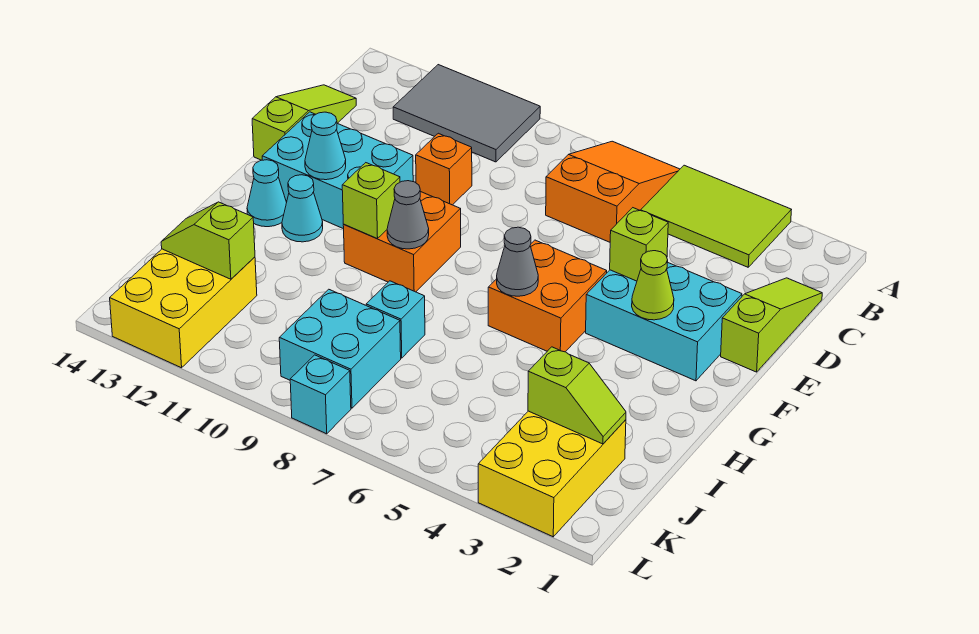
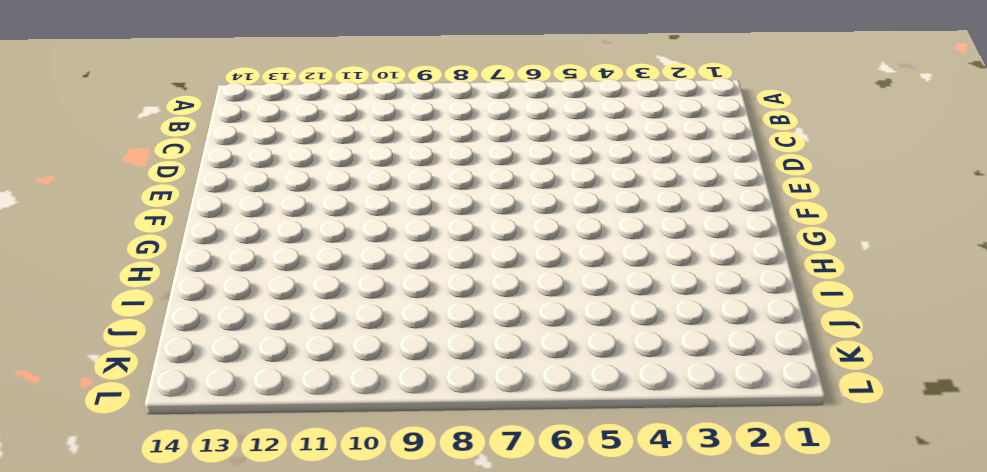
none -> lime 2x3 tile [641,165,791,267]
none -> orange 2x3 slope [546,141,680,242]
none -> grey 2x3 tile [393,65,540,162]

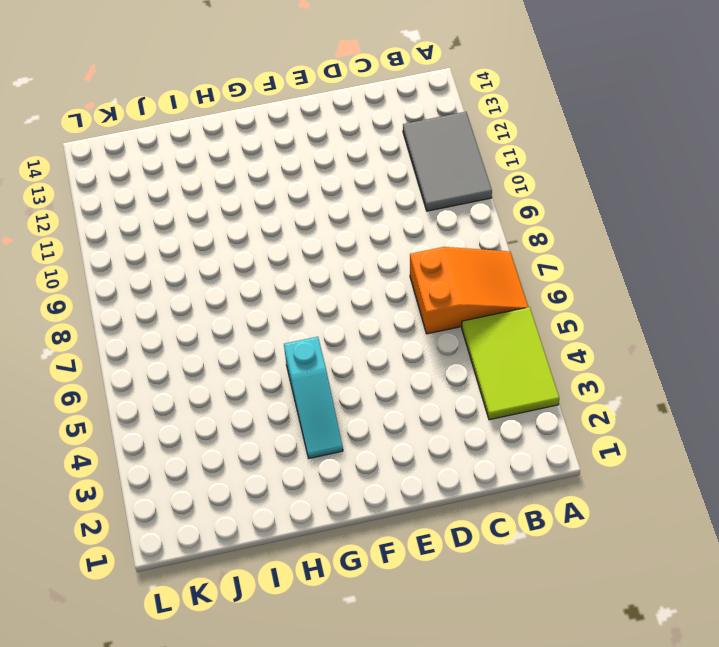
cyan 1x3 slope [284,337,343,458] -> orange 2x2 brick [488,240,607,352]
none -> lime 1x3 slope [721,278,822,372]
none -> lime 1x3 slope [252,85,356,160]
none -> orange 1x1 brick [416,133,472,205]

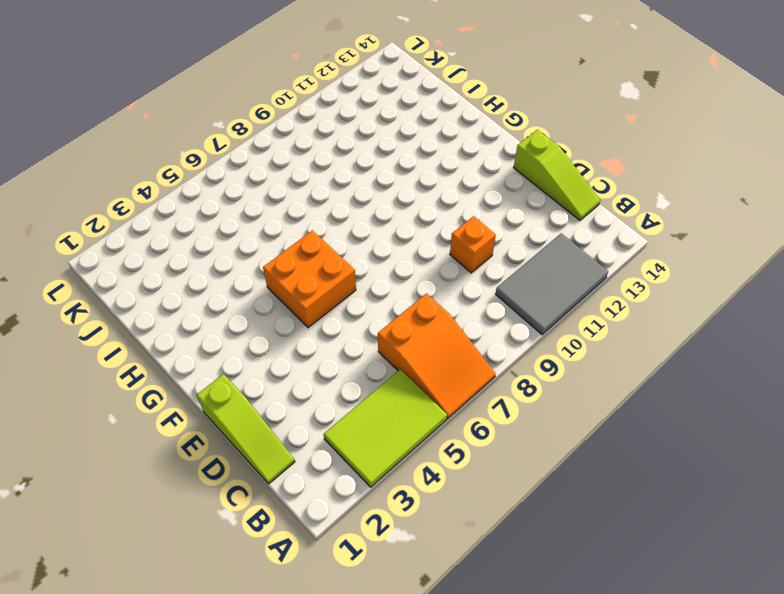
none -> cyan 2x3 brick [586,262,742,381]
none -> cyan 2x3 brick [262,112,413,229]
none -> orange 2x2 brick [343,191,461,292]

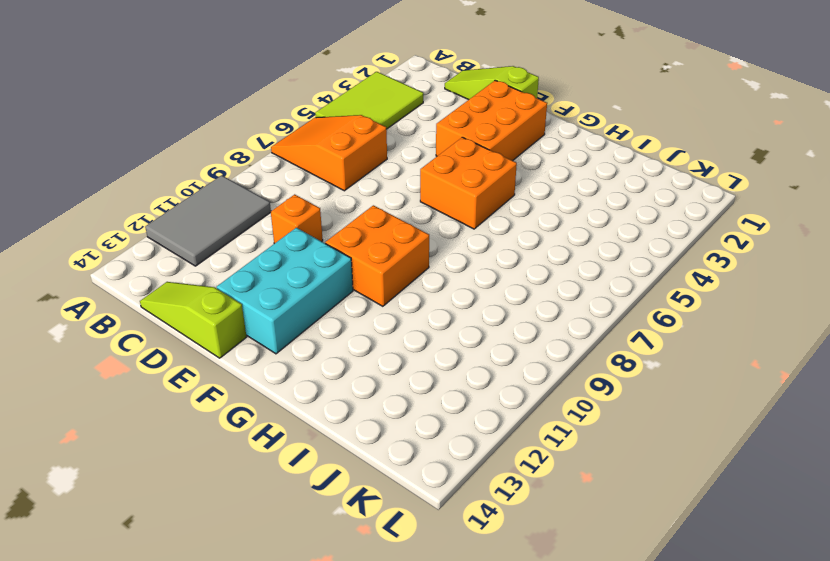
orange 2x3 brick [436,80,547,161] -> cyan 2x3 brick [586,262,742,381]
none -> cyan 1x1 cone [282,175,323,242]
none -> cyan 1x1 cone [247,160,287,227]
none -> cyan 1x1 brick [366,281,425,358]

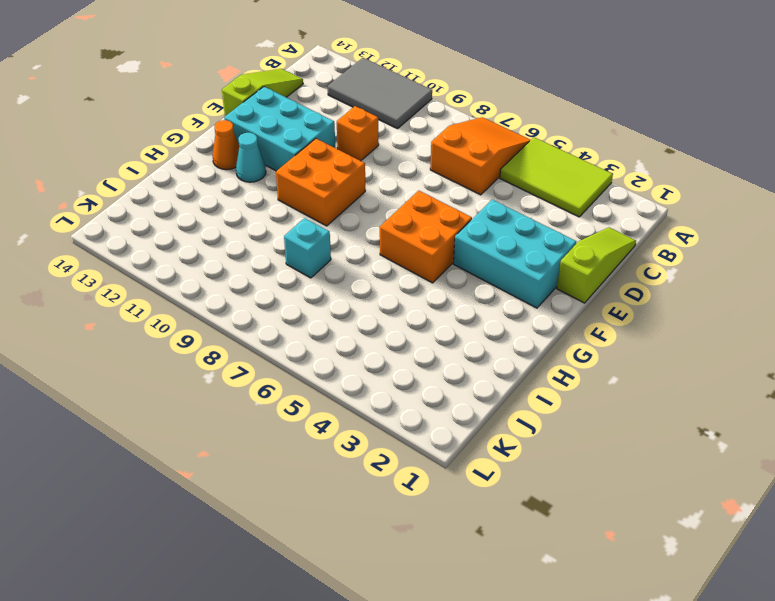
orange 1x1 cone [212,120,239,170] -> cyan 1x1 cone [247,160,287,227]
none -> yellow 2x3 brick [478,411,626,537]
none -> cyan 2x2 brick [279,289,401,408]
none -> yellow 2x3 brick [110,249,257,368]

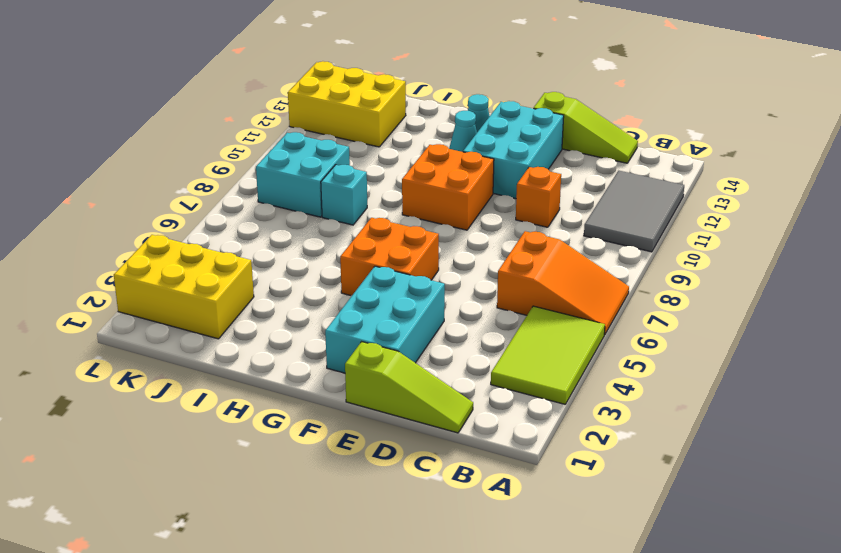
none -> cyan 1x1 brick [290,355,351,434]
none -> lime 1x1 brick [610,208,668,281]
none -> lime 1x1 cone [632,251,674,320]

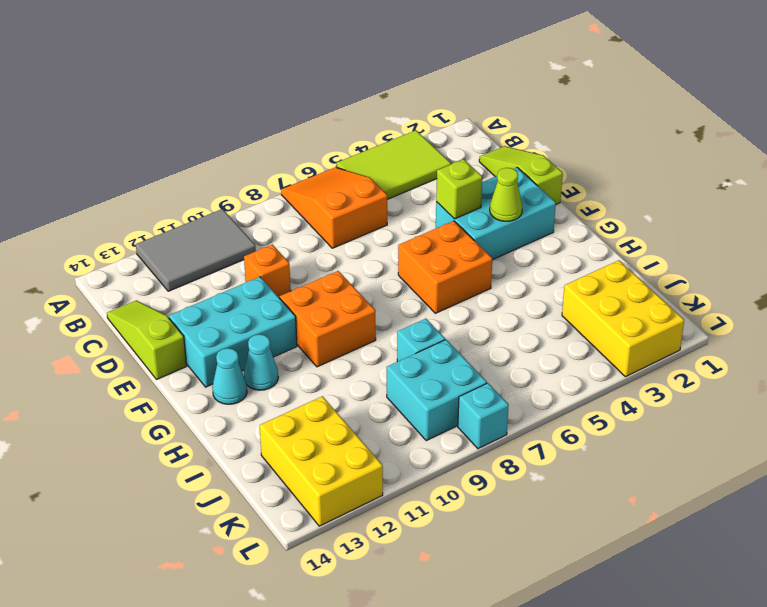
none -> cyan 1x1 cone [305,112,346,180]
none -> grey 1x1 cone [497,227,538,296]
none -> grey 1x1 cone [387,181,429,249]

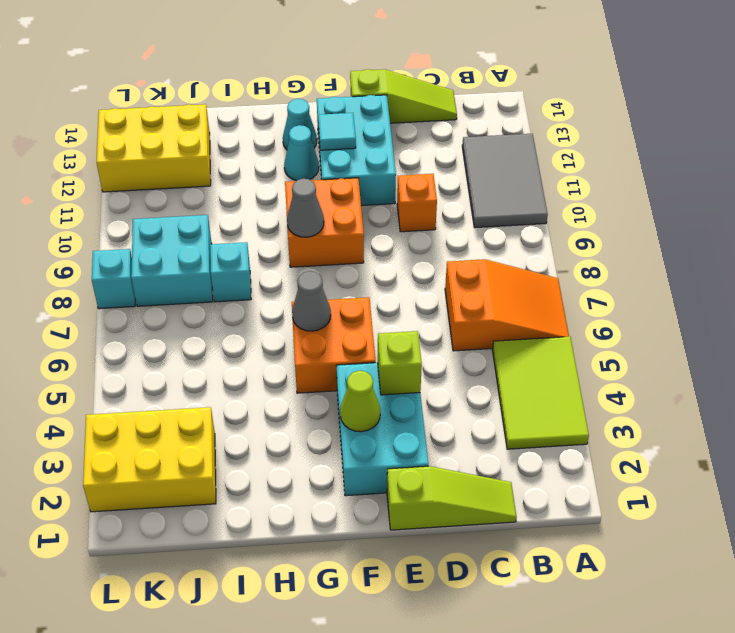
cyan 1x1 tile [318,113,356,150] -> cyan 1x1 cone [305,112,346,180]
none -> lime 1x1 brick [342,163,400,239]
none -> lime 1x2 slope [528,347,626,444]
none -> lime 1x2 slope [161,202,255,279]

